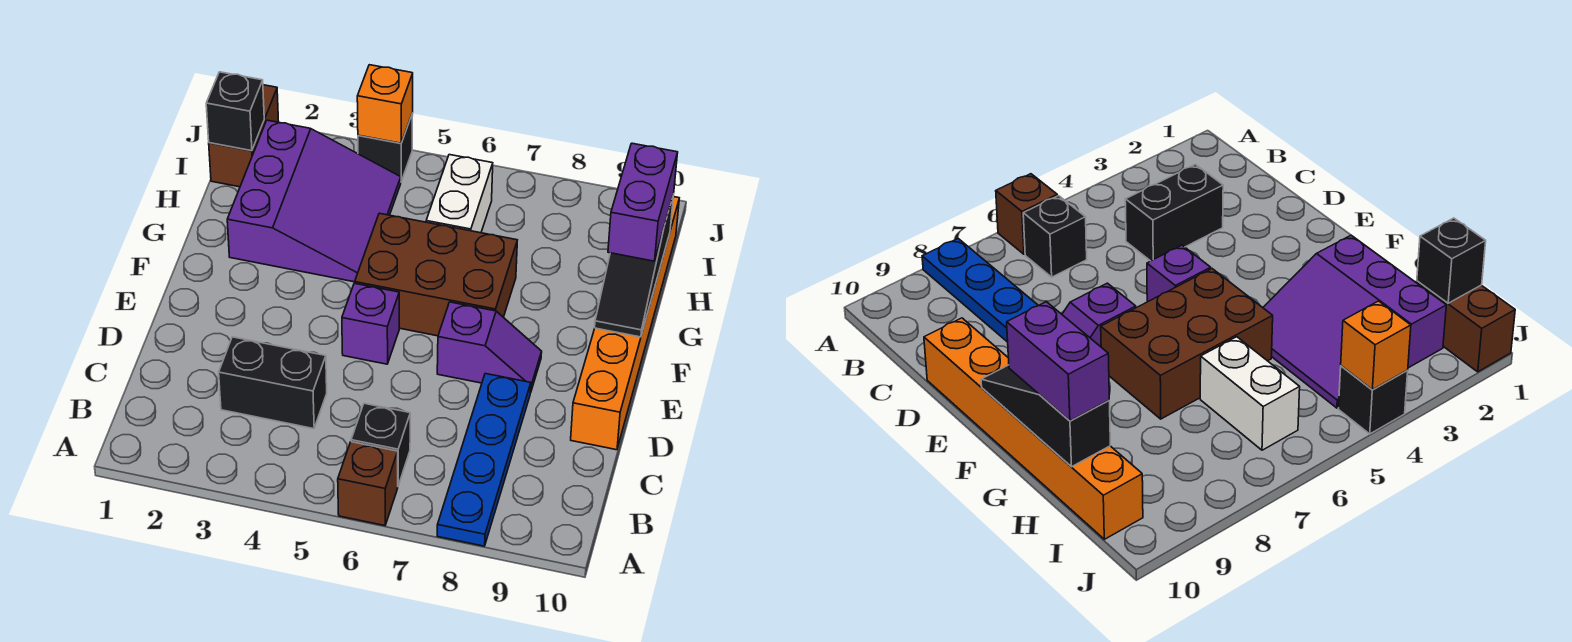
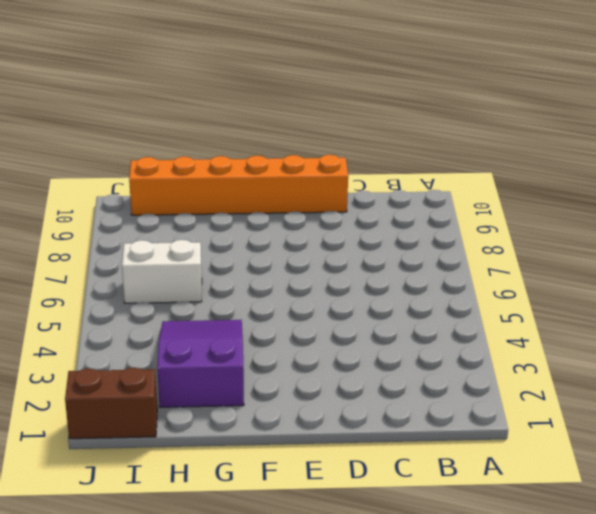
purple 2x3 slope [157,320,244,407] -> purple 3x3 slope [227,120,401,282]
none -> brown 1x1 brick [338,442,398,526]
none -> blue 1x4 plate [437,374,531,546]
none -> black 1x1 brick [351,403,410,485]

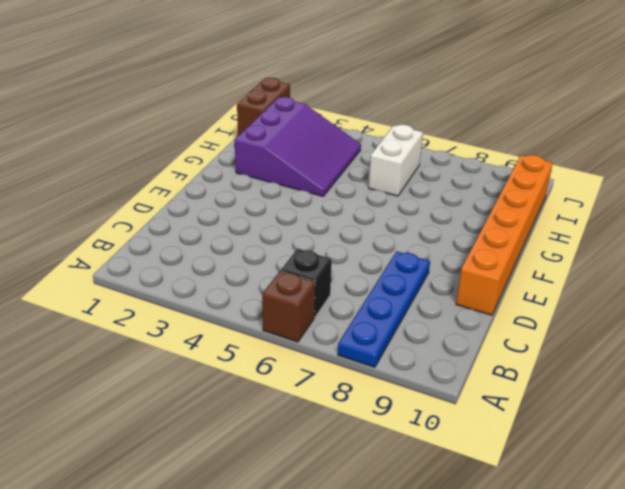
none -> black 1x2 brick [219,337,327,429]
none -> purple 1x1 brick [342,283,399,364]
none -> purple 1x2 slope [437,302,542,393]

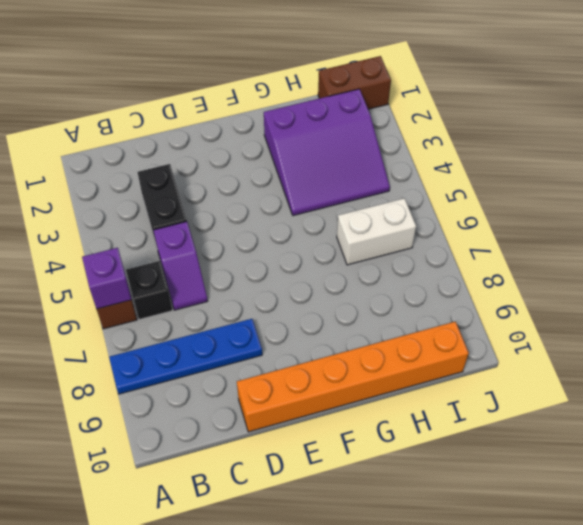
purple 1x1 brick [82,248,132,309] -> purple 1x1 brick moved to [342,283,399,364]
purple 1x2 slope [154,222,208,310] -> purple 1x2 slope moved to [437,302,542,393]
none -> brown 2x3 brick [355,213,517,336]
none -> black 1x1 brick [358,113,413,181]
none -> black 1x3 slope [595,194,674,337]

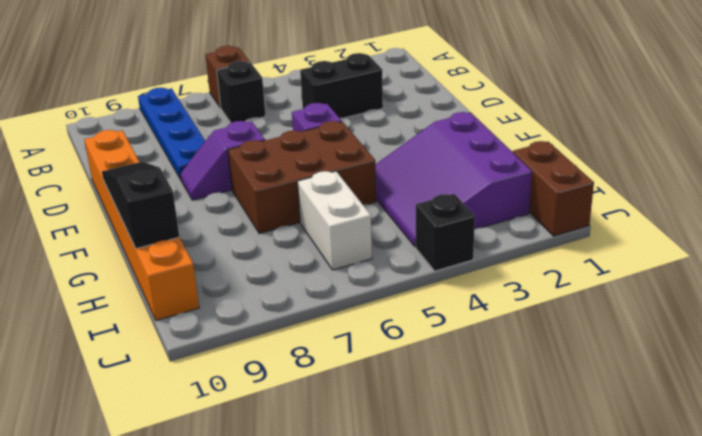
none -> black 1x1 brick [206,72,264,151]
none -> orange 1x1 brick [357,65,413,143]
none -> purple 1x2 brick [608,143,678,261]

